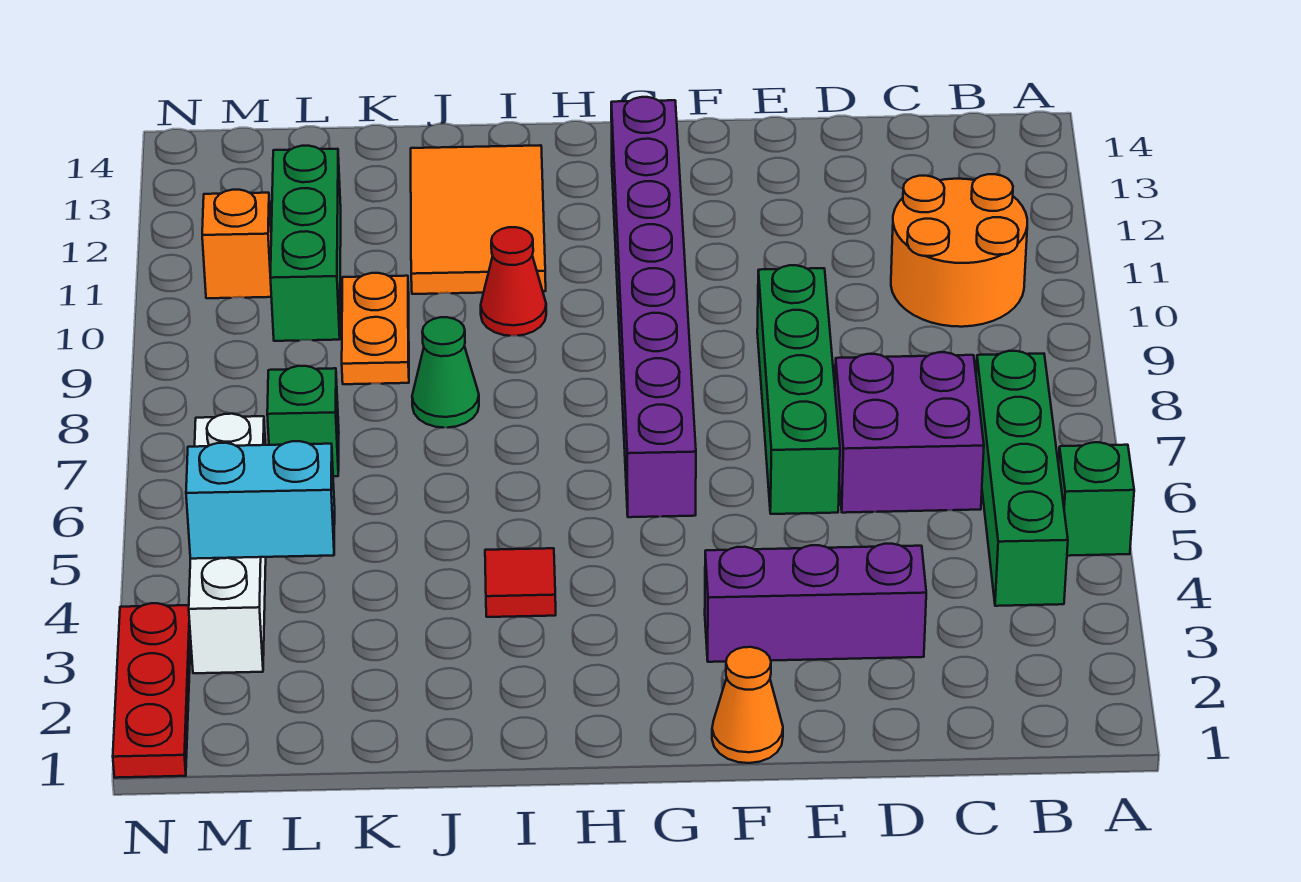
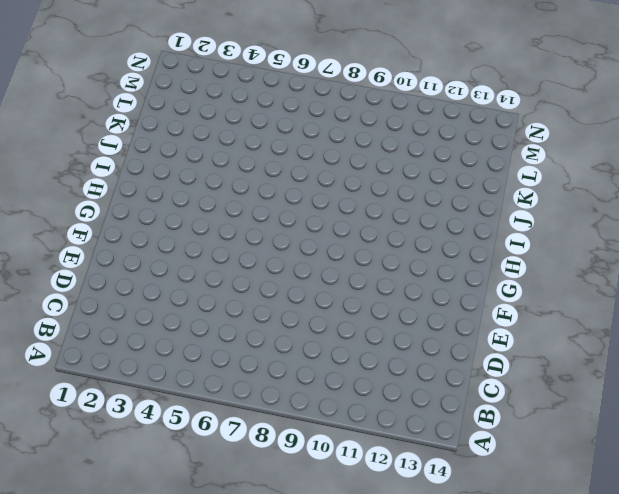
none -> green 1x1 brick [1058,442,1134,556]
none -> green 1x4 brick [976,351,1068,606]
none -> orange 2x2 round brick [891,174,1027,327]

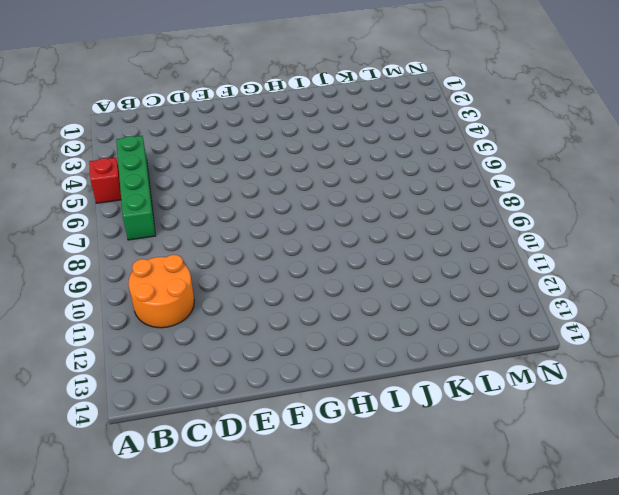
red 1x1 brick [89,158,121,203] -> green 1x1 brick [1058,442,1134,556]
none -> purple 2x2 brick [835,352,984,513]
none -> purple 1x3 brick [705,544,926,662]
none -> green 1x4 brick [757,265,840,514]

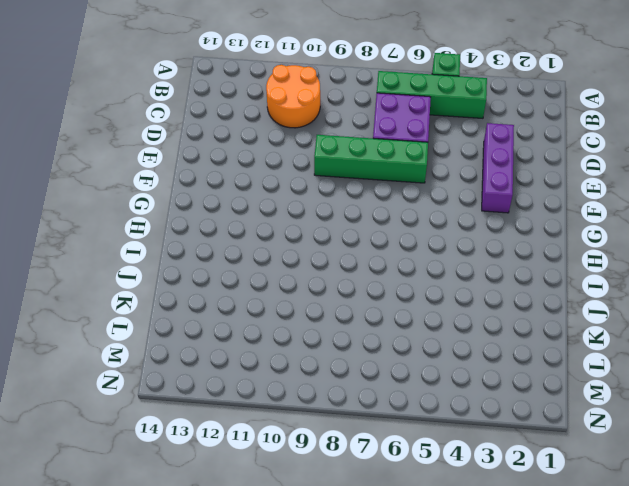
none -> orange 1x1 cone [712,647,783,763]
none -> purple 1x8 brick [611,97,696,517]
none -> red 1x1 tile [485,548,556,617]

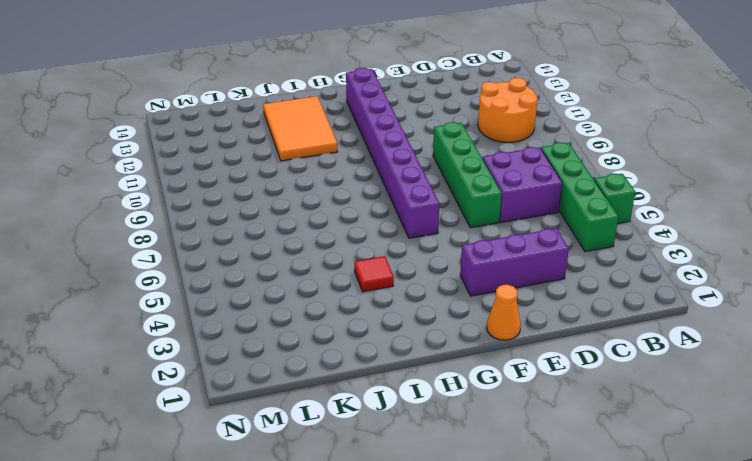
none -> red 1x1 cone [481,227,546,336]
none -> green 1x1 cone [412,317,479,428]
none -> orange 1x2 plate [342,273,409,384]

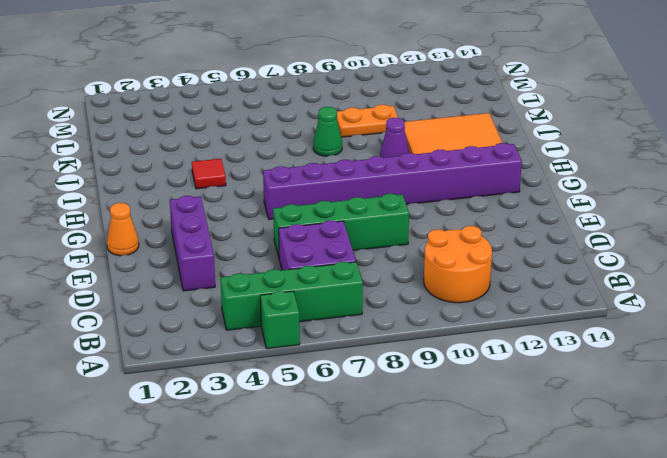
purple 1x1 cone [380,118,409,158] -> red 1x1 cone [481,227,546,336]
none -> green 1x1 brick [267,366,339,476]
none -> green 1x3 brick [270,146,341,341]
none -> white 1x4 brick [189,414,266,673]

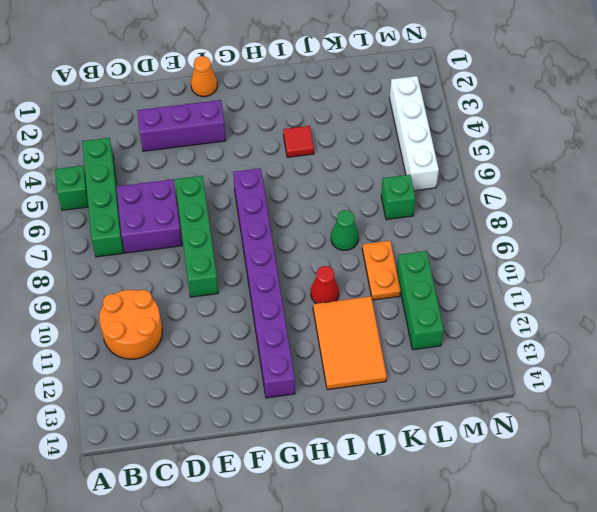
none -> orange 1x1 brick [202,190,271,298]
none -> red 1x3 plate [113,603,191,778]
none -> cyan 1x2 brick [186,441,335,559]

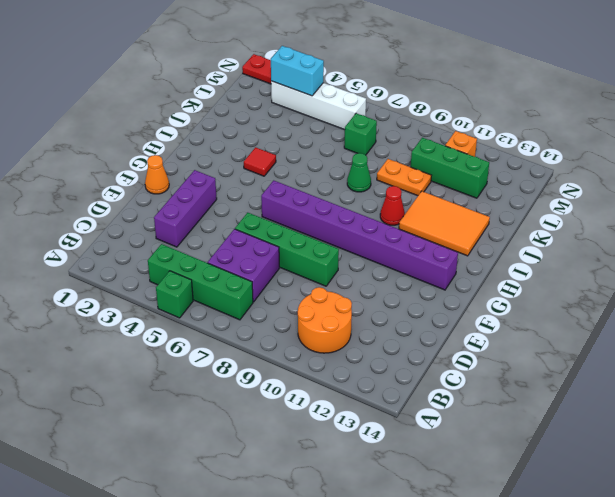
cyan 1x2 brick [271,46,324,96] -> cyan 1x2 brick turned to [186,441,335,559]

